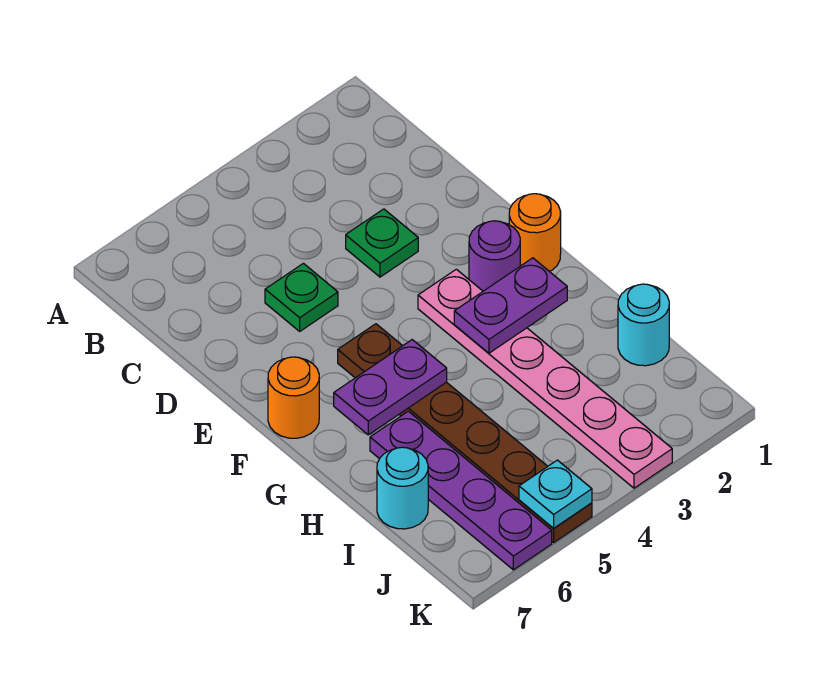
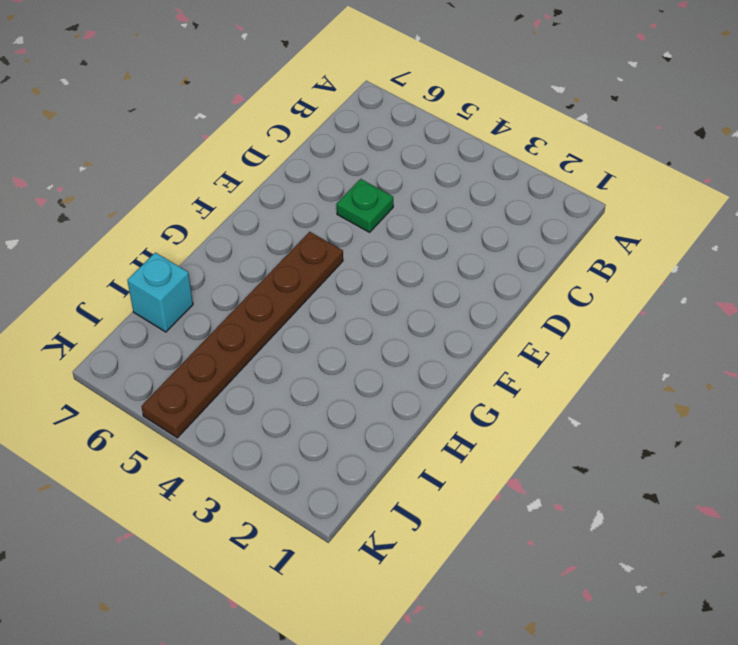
cyan 1x1 brick [127,253,193,332] -> cyan 1x1 round brick [377,447,428,529]
none -> green 1x1 plate [346,209,418,277]
none -> orange 1x1 round brick [509,194,561,272]
none -> purple 1x1 round brick [469,221,520,291]

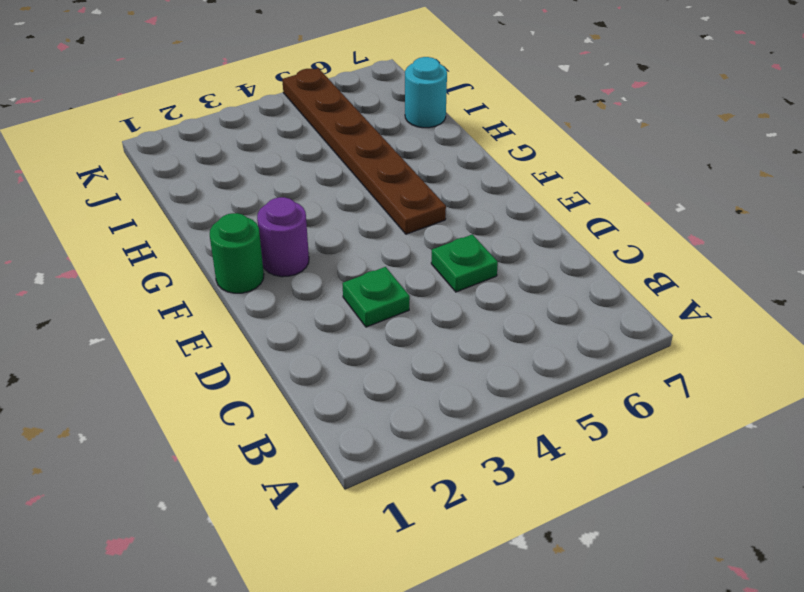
green 1x1 round brick [210,213,264,293] -> orange 1x1 round brick [509,194,561,272]
none -> pink 1x6 plate [418,269,672,488]
none -> orange 1x1 round brick [268,357,319,438]
none -> purple 1x4 plate [370,411,552,570]

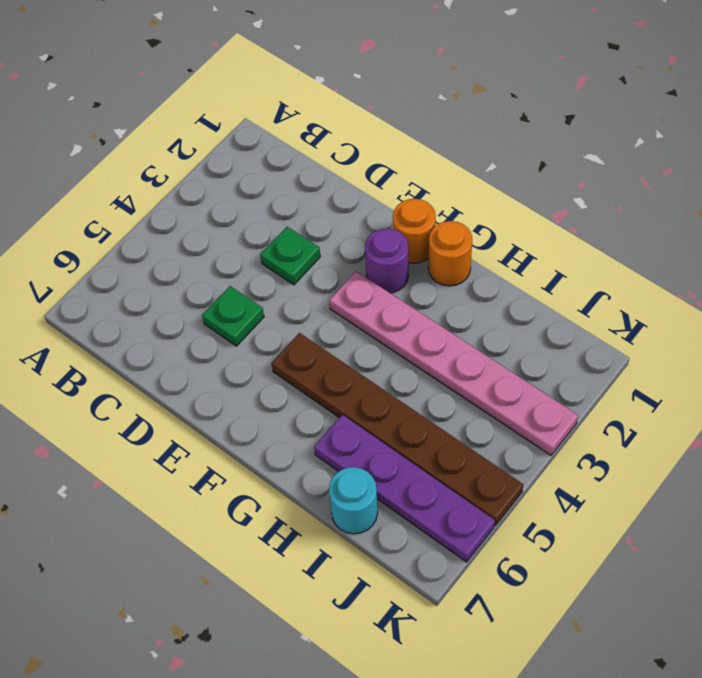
orange 1x1 round brick [428,221,472,286] -> orange 1x1 round brick moved to [268,357,319,438]
none -> cyan 1x1 round brick [618,284,669,366]
none -> purple 1x2 plate [454,258,567,353]
none -> purple 1x2 plate [334,340,447,435]

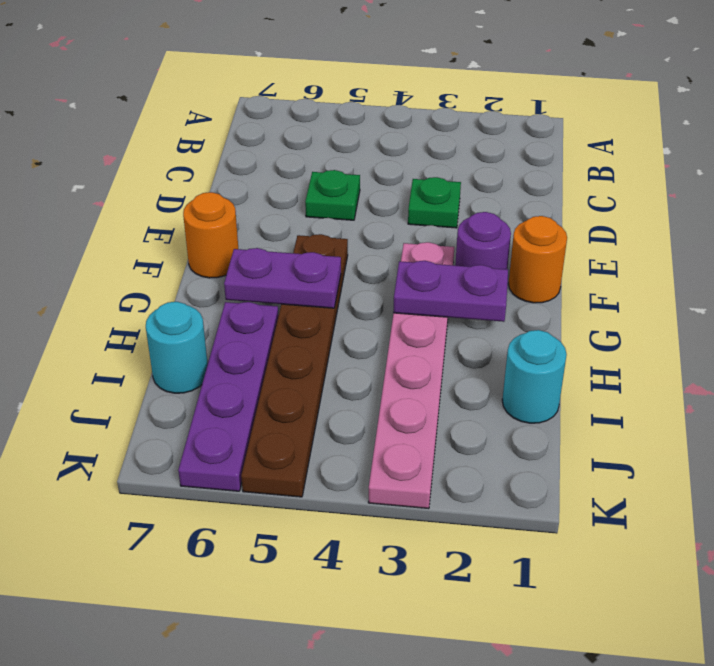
none -> cyan 1x1 plate [519,460,592,528]

